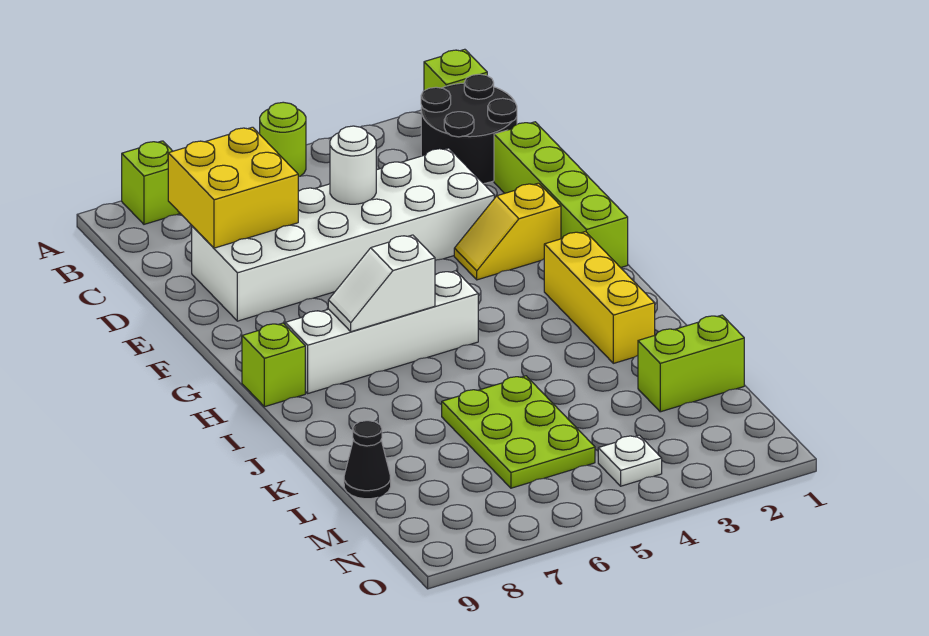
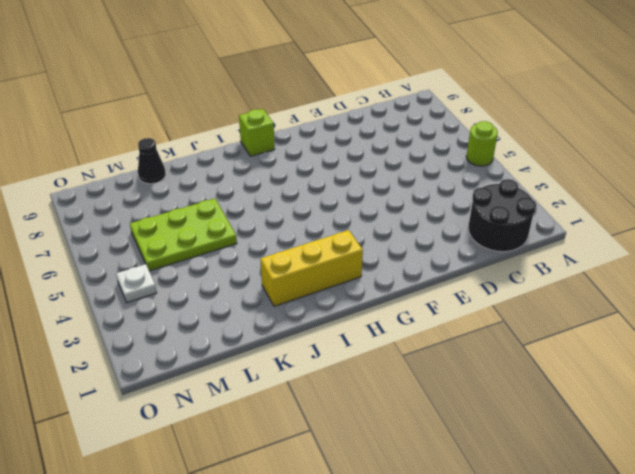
none -> lime 1x1 brick [424,49,487,91]
none -> lime 1x1 brick [122,141,180,224]
none -> lime 1x4 brick [494,122,628,268]

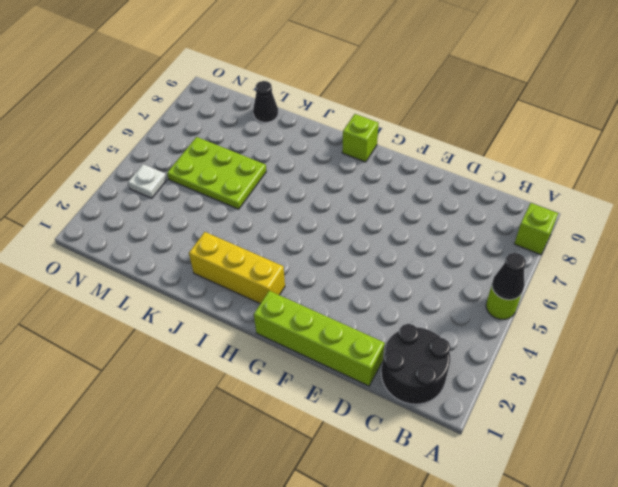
black 1x1 cone [492,253,526,300] -> none
none -> lime 1x1 brick [424,49,487,91]
none -> white 2x6 brick [192,148,494,321]
none -> yellow 1x2 slope [454,183,561,280]

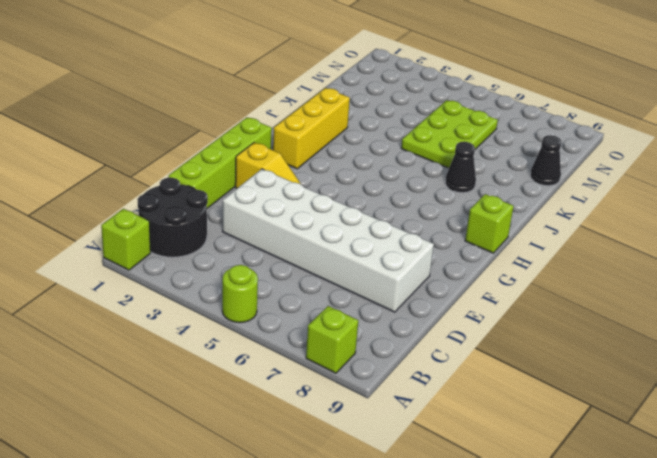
black 1x1 cone [445,142,476,193] -> none
none -> white 1x4 brick [285,271,478,393]
none -> lime 1x2 brick [638,315,744,412]
none -> white 1x1 plate [598,435,662,486]

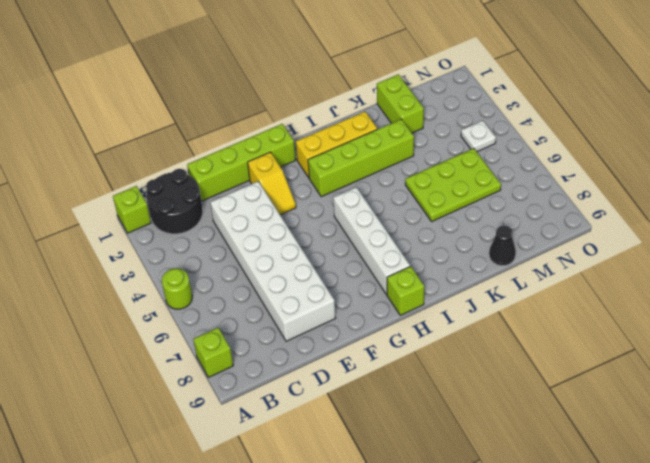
lime 1x4 brick [308,119,414,197] -> none
none -> yellow 2x2 brick [168,127,298,248]
none -> white 1x1 round brick [330,126,376,204]
none -> white 1x2 slope [328,235,435,332]

